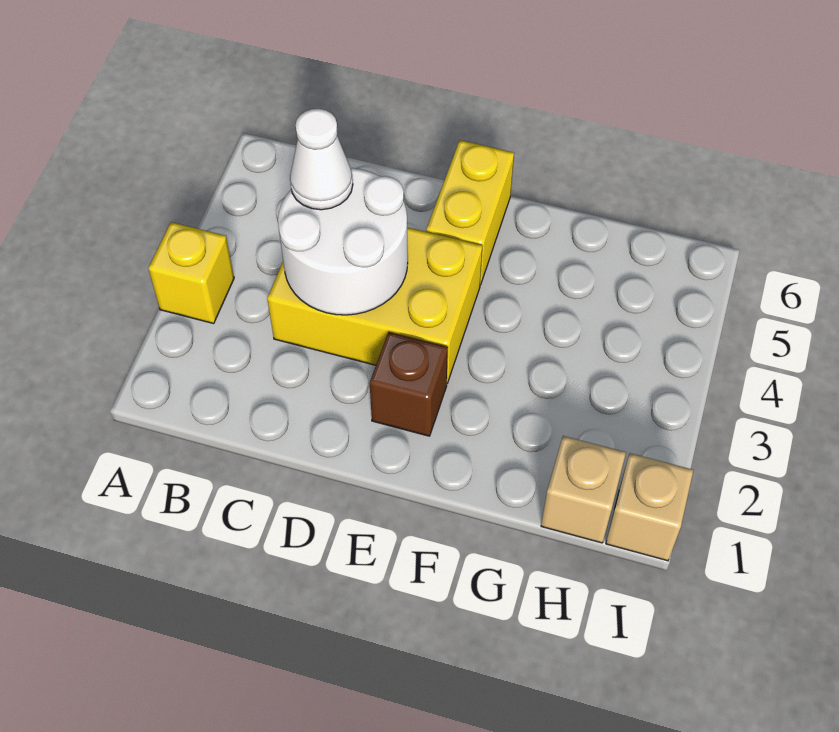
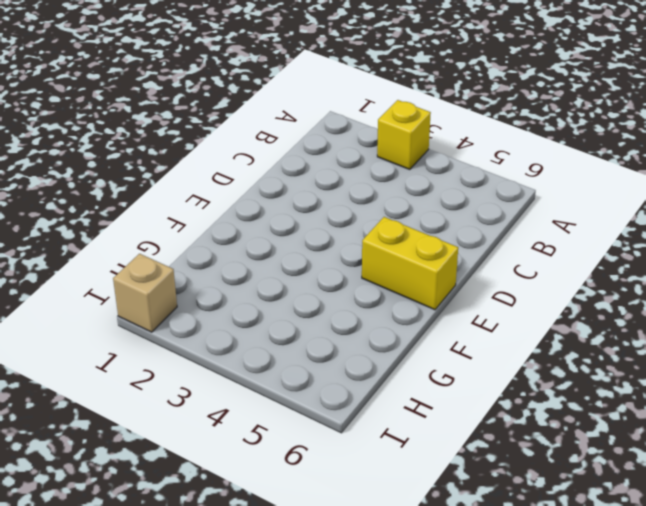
none -> yellow 2x3 brick [267,227,482,383]
none -> brown 1x1 brick [370,332,448,436]

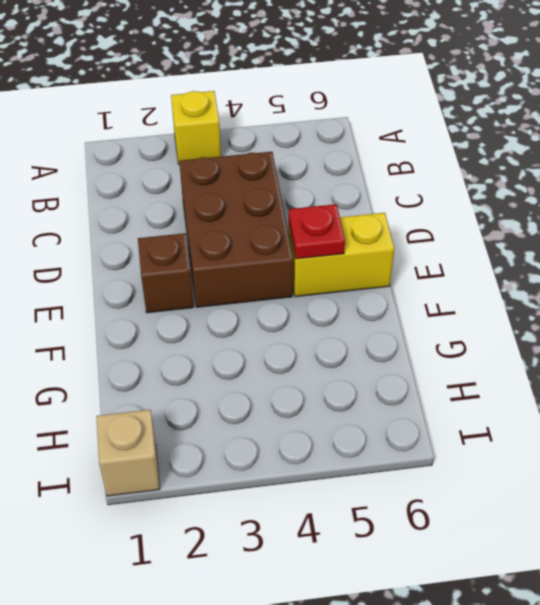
brown 2x3 brick [179,152,293,307] -> yellow 2x3 brick [267,227,482,383]
red 1x1 plate [289,204,345,259] -> none
none -> tan 1x1 brick [541,436,626,543]
none -> white 2x2 round brick [278,168,408,315]

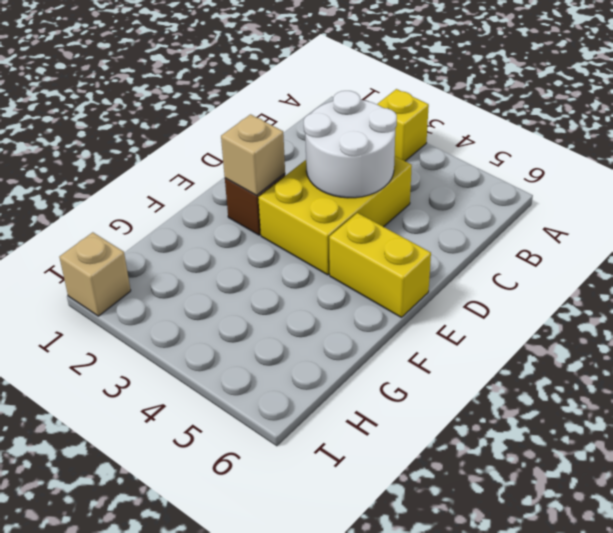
tan 1x1 brick [221,114,285,195] -> tan 1x1 brick moved to [541,436,626,543]
none -> white 1x1 cone [290,109,353,210]

